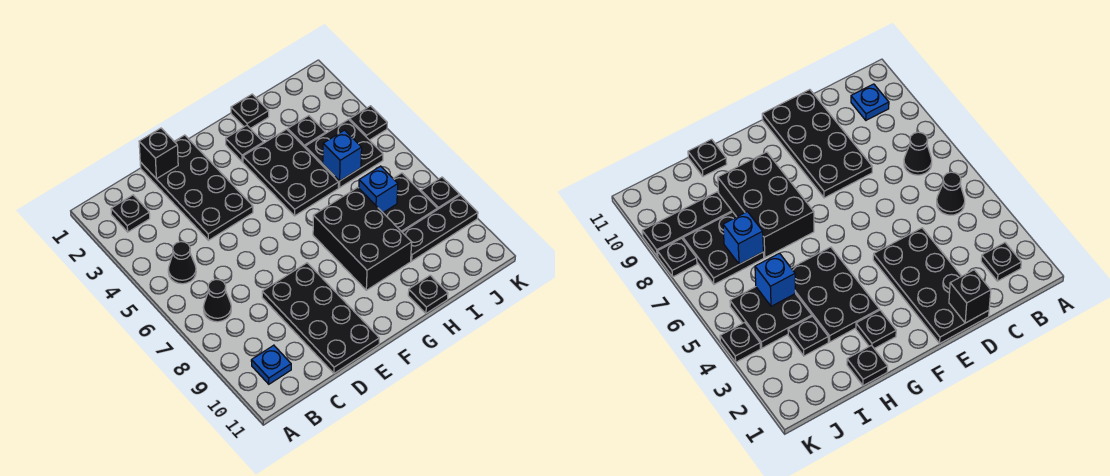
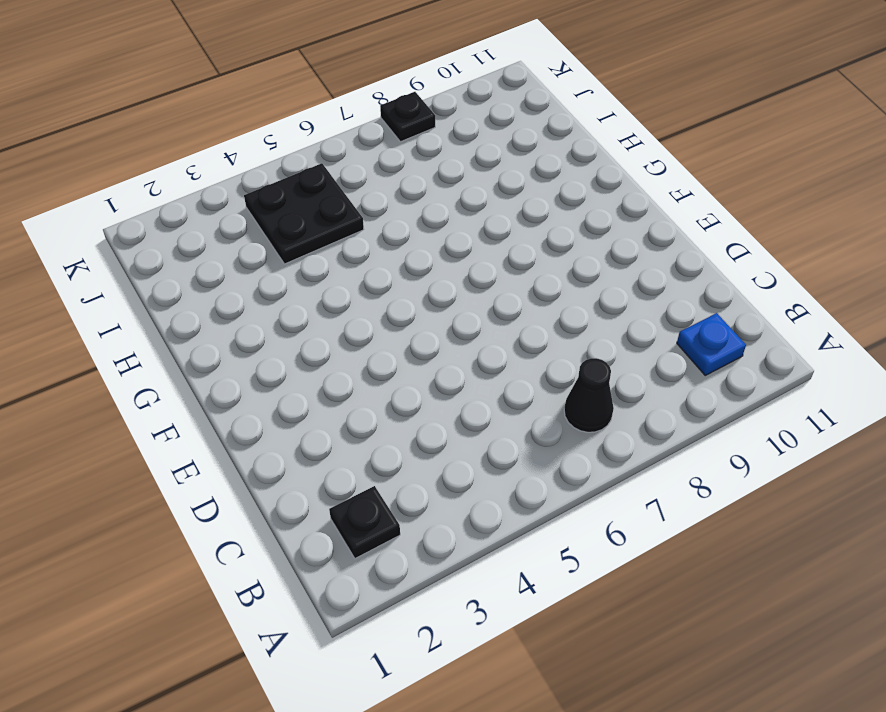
none -> black 1x1 cone [168,242,196,284]
none -> black 2x4 plate [140,135,253,240]
none -> black 2x4 plate [262,263,379,373]

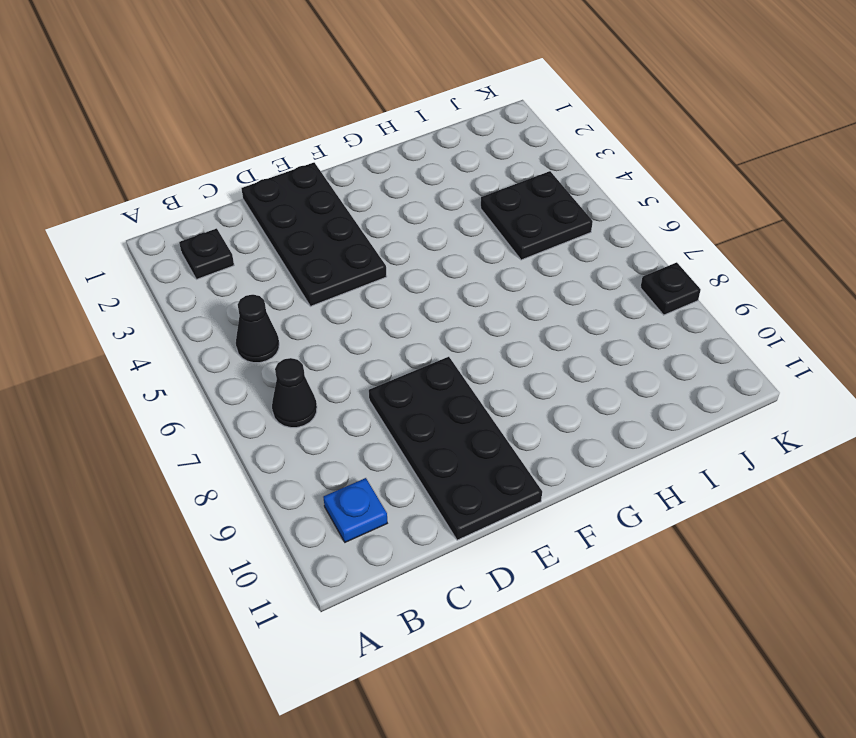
none -> black 1x1 plate [226,125,263,162]
none -> black 2x3 plate [243,129,339,216]
none -> black 2x3 brick [313,187,412,290]

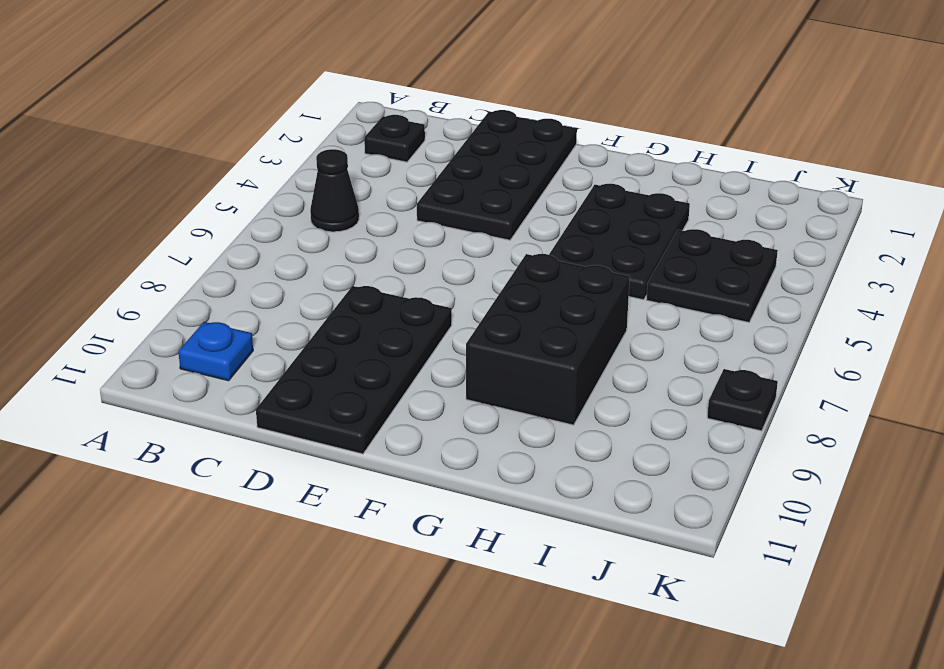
none -> black 1x1 cone [203,279,231,322]
none -> black 1x1 plate [226,125,263,162]
none -> black 1x1 plate [231,94,269,128]

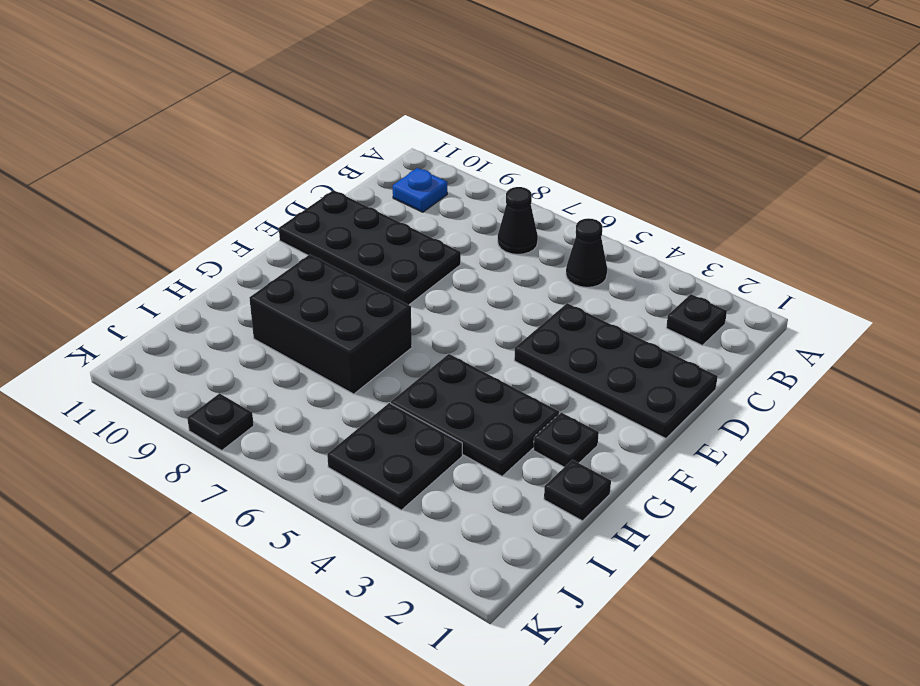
none -> black 1x1 plate [408,275,448,313]
none -> black 1x1 plate [288,116,326,147]
none -> black 2x2 plate [384,173,437,232]

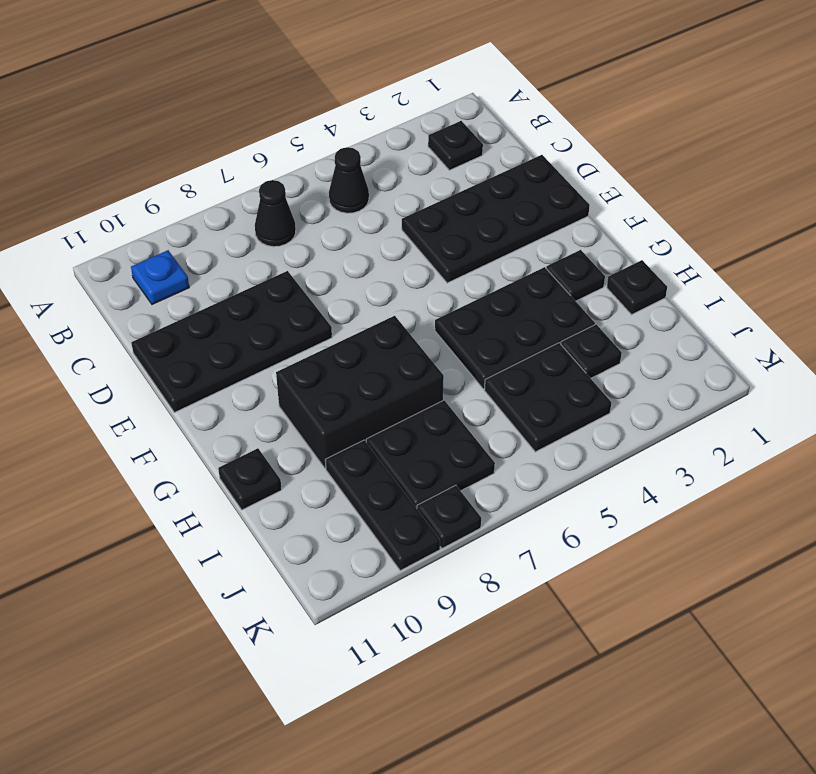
none -> black 1x1 plate [350,106,387,140]
none -> black 1x1 brick [139,128,178,179]
none -> blue 1x1 brick [323,130,362,181]

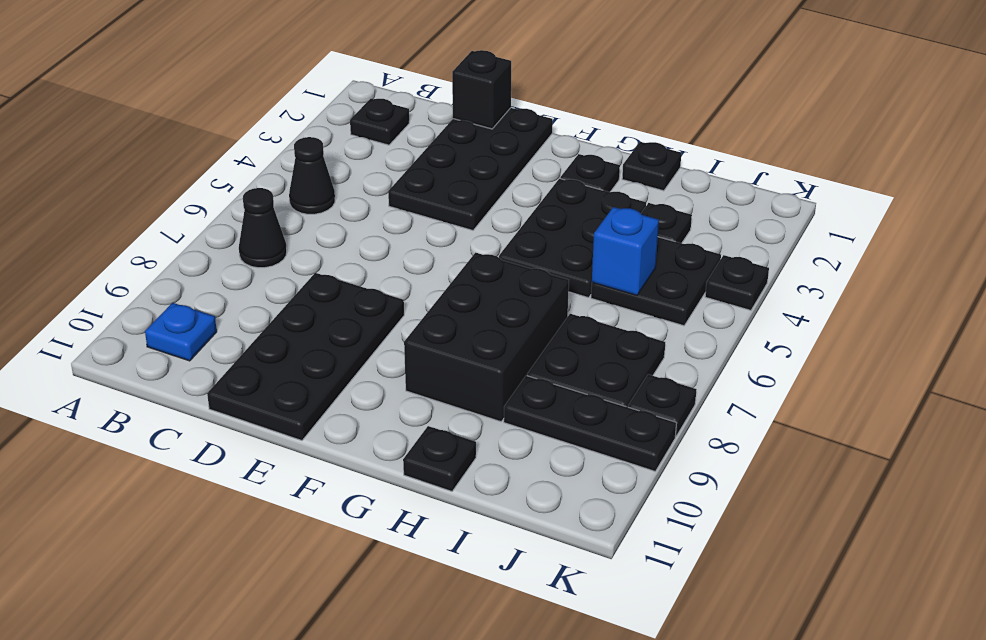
none -> blue 1x1 brick [359,166,398,213]

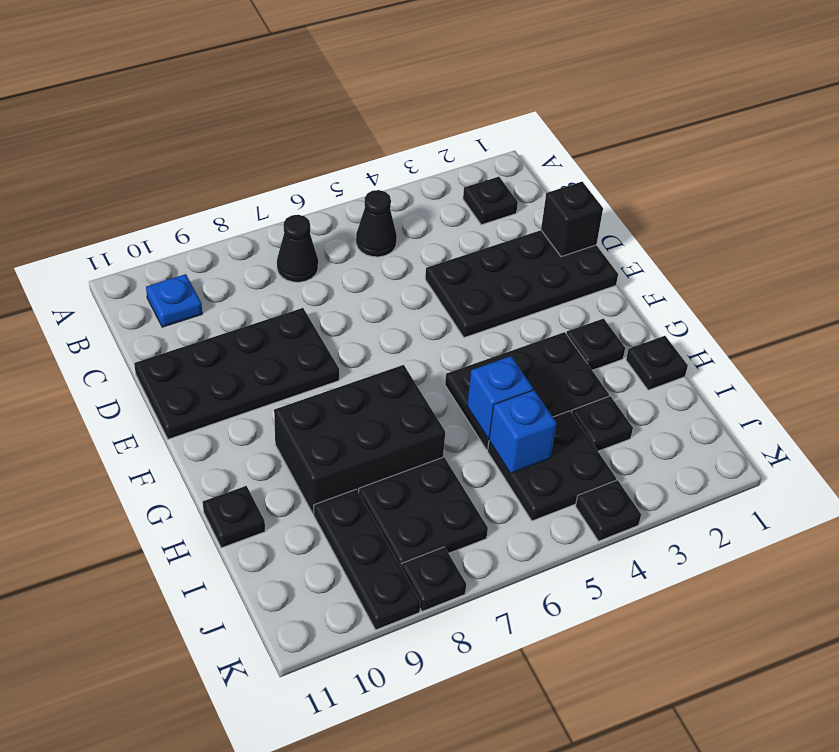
blue 1x1 brick [467,356,533,438] -> blue 1x1 brick moved to [359,166,398,213]

